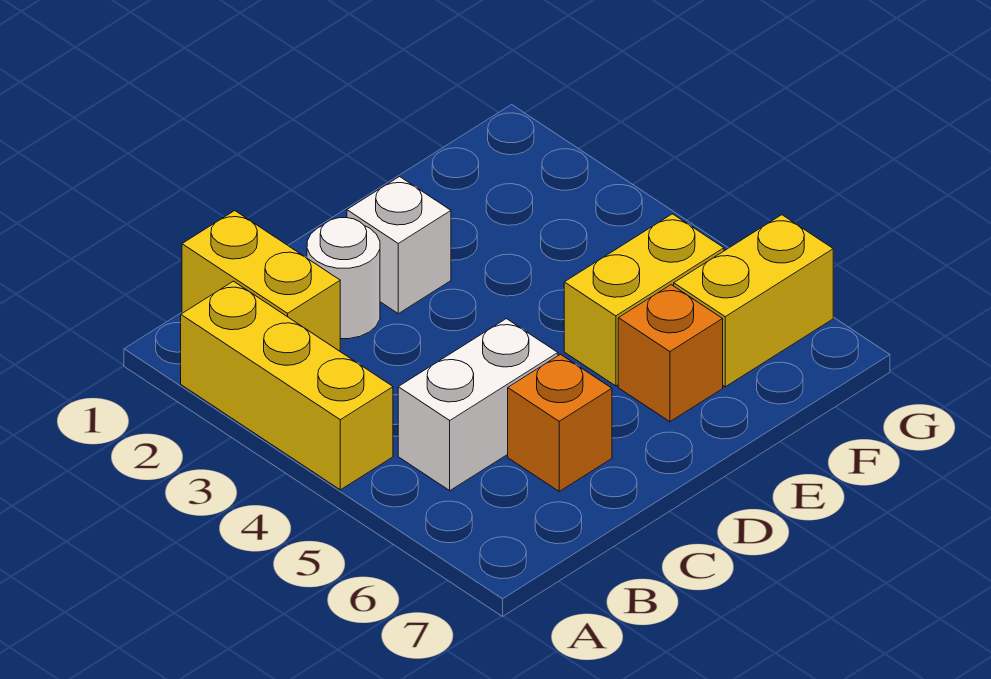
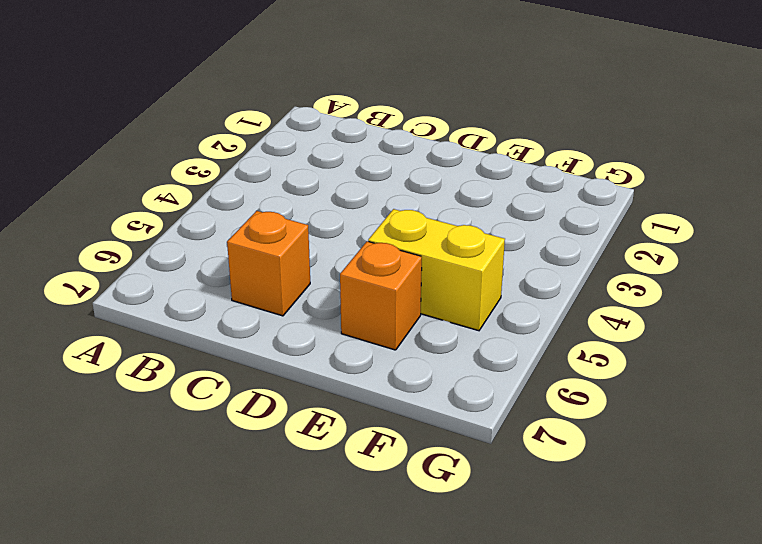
none -> yellow 1x3 brick [181,281,393,490]
none -> yellow 1x2 brick [182,211,340,351]

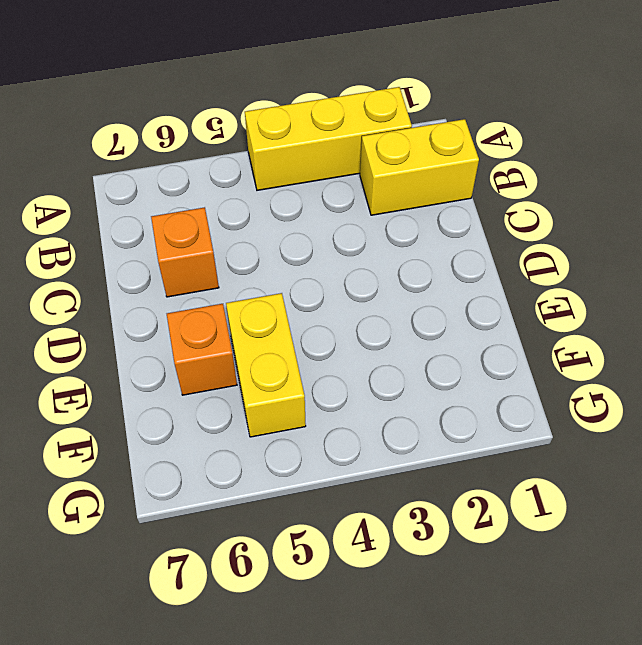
none -> white 1x2 brick [398,319,558,491]
none -> white 1x1 round brick [307,218,380,339]

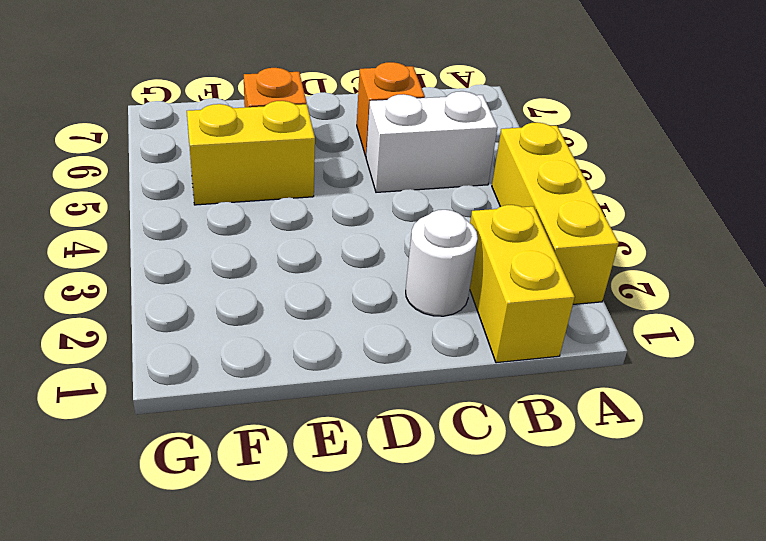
none -> white 1x1 brick [347,177,451,314]
none -> yellow 1x2 brick [674,215,833,387]

